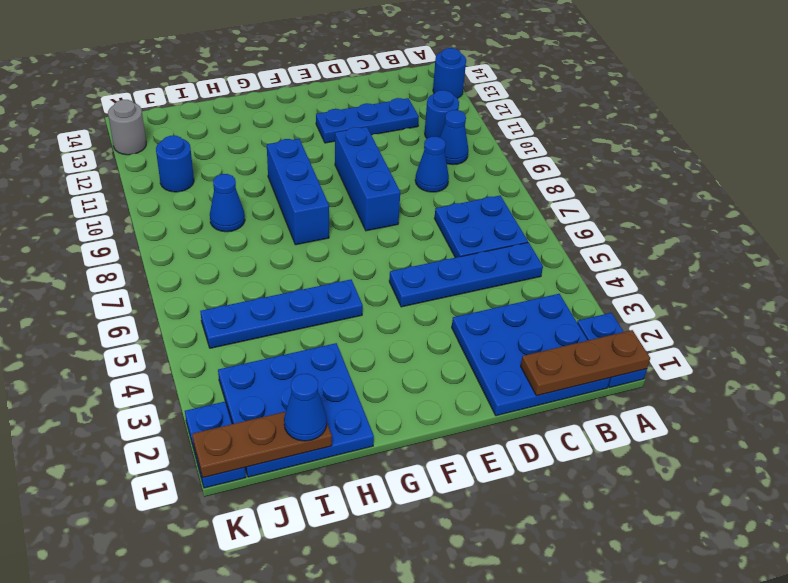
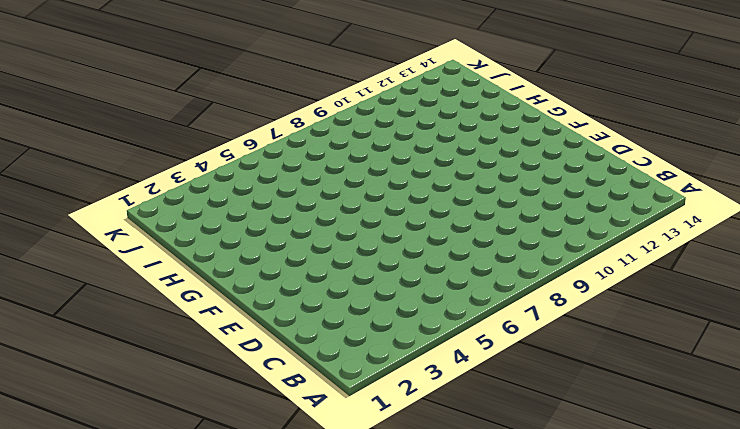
none -> blue 1x2 plate [577,313,647,388]
none -> blue 1x1 round brick [433,48,466,98]
none -> blue 3x3 plate [452,294,610,416]

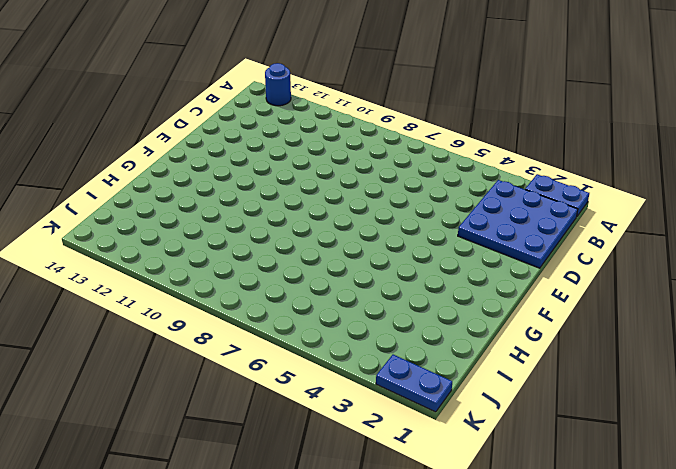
none -> blue 1x4 plate [389,242,543,307]
none -> blue 2x2 plate [435,196,528,258]
none -> blue 1x1 cone [440,110,468,165]

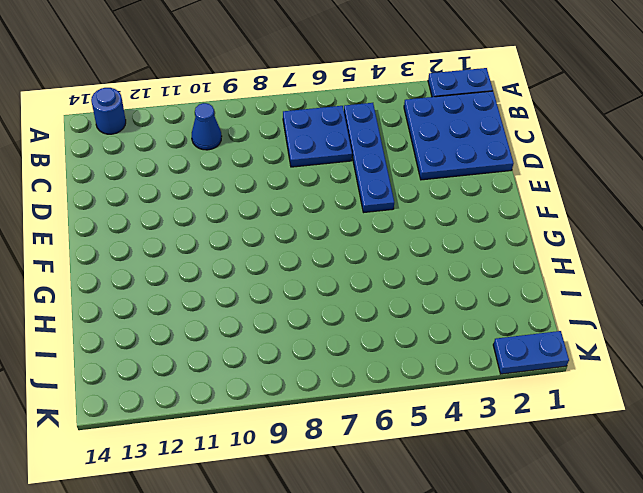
none -> blue 1x1 round brick [425,90,459,138]
none -> blue 1x1 cone [415,137,449,192]
none -> blue 1x3 plate [316,98,419,143]

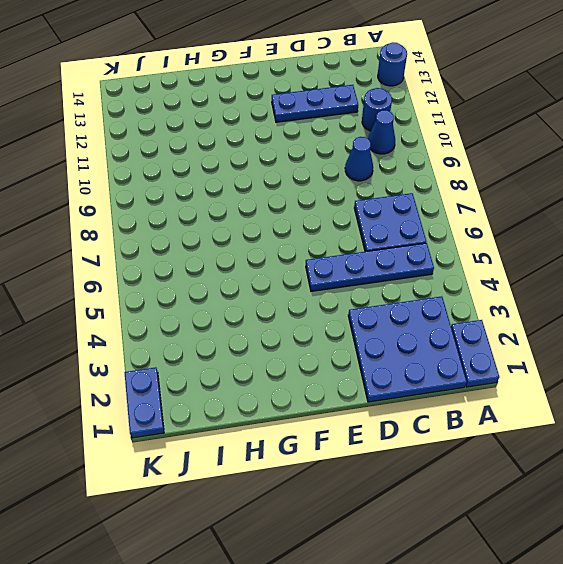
none -> blue 1x3 brick [335,127,400,231]
none -> blue 1x4 plate [200,280,363,348]
none -> blue 1x3 brick [267,139,329,245]

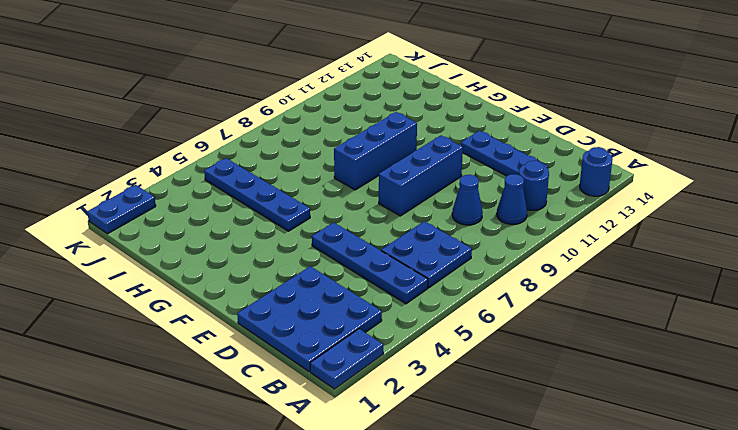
none -> blue 3x3 plate [218,343,374,477]
none -> blue 1x1 cone [210,174,245,232]
none -> blue 1x1 round brick [156,136,194,192]

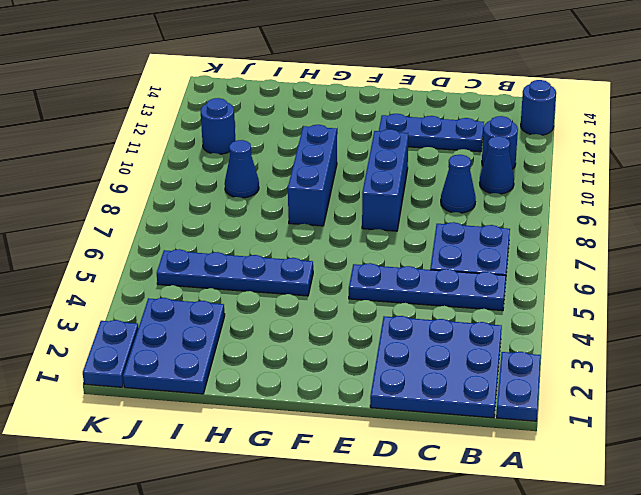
blue 2x3 plate [123,298,225,394] -> blue 3x3 plate [218,343,374,477]
none -> grey 1x1 round brick [108,100,146,155]
none -> brown 1x3 plate [521,330,650,396]
none -> brown 1x3 plate [192,412,332,478]

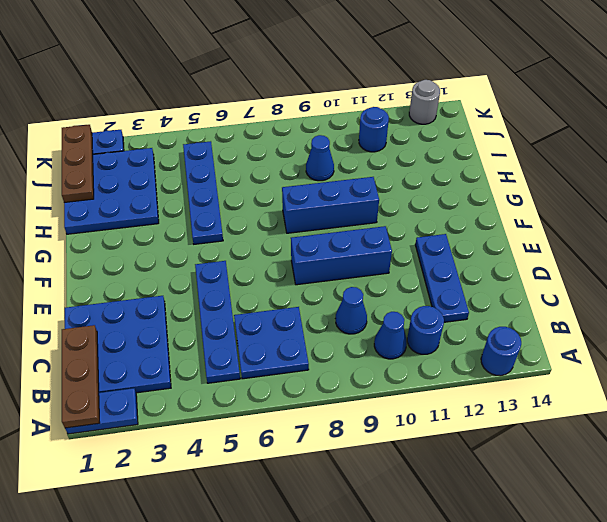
none -> blue 1x1 cone [284,374,327,441]

